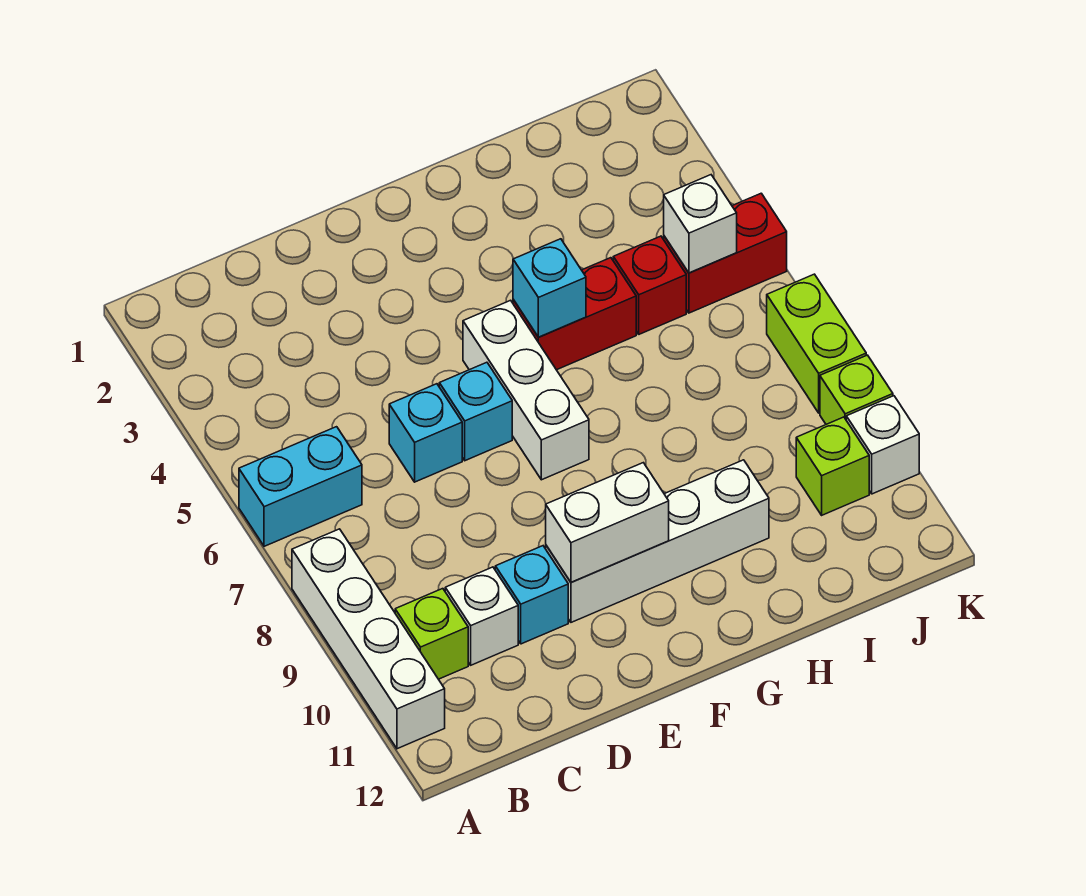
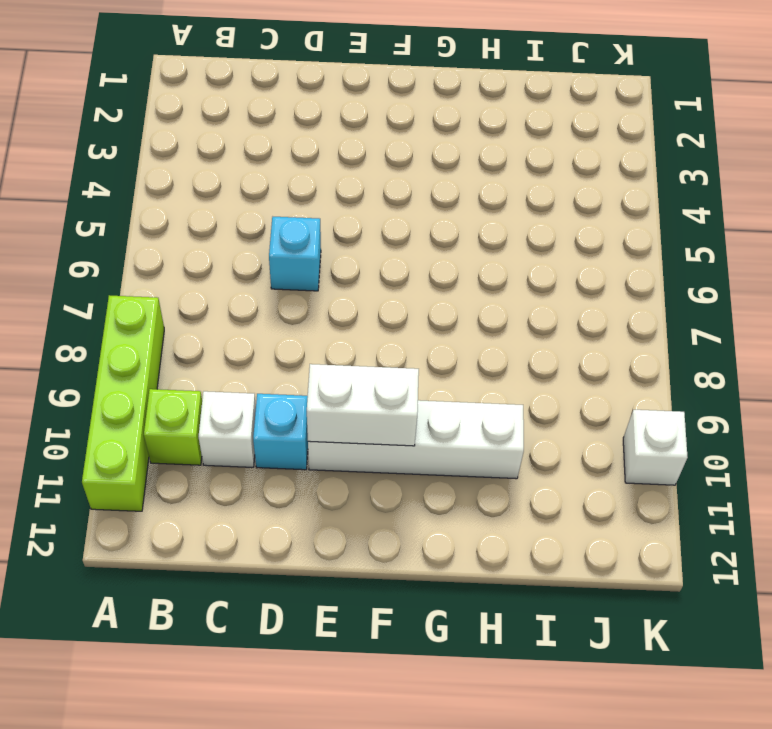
lime 1x4 brick [82,295,164,511] -> white 1x4 brick [292,529,445,749]
none -> cyan 1x2 brick [239,427,362,546]
none -> cyan 1x1 brick [439,362,512,461]
none -> white 1x3 brick [463,300,589,480]

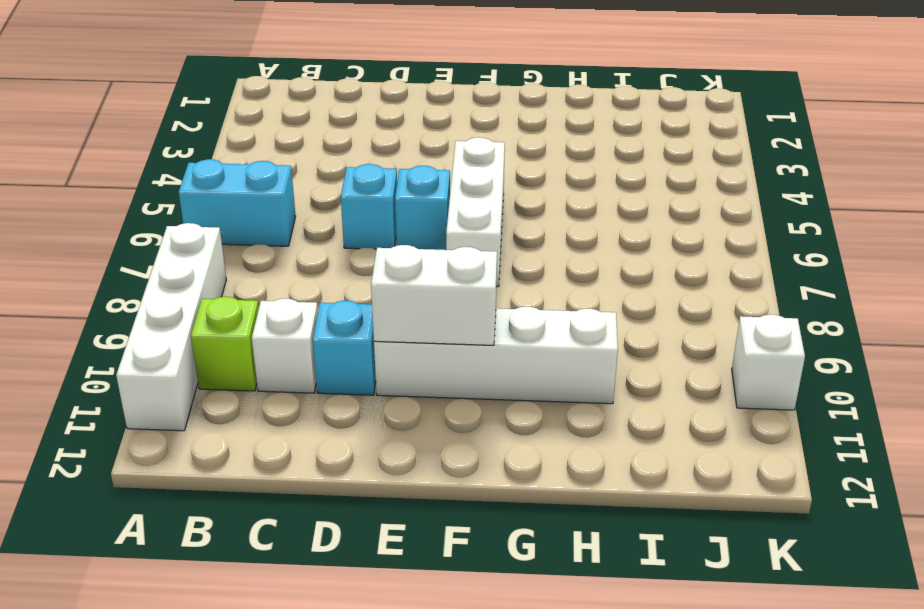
none -> red 1x2 brick [513,258,636,370]
none -> red 1x1 brick [613,236,686,334]
none -> red 1x2 brick [664,193,787,313]

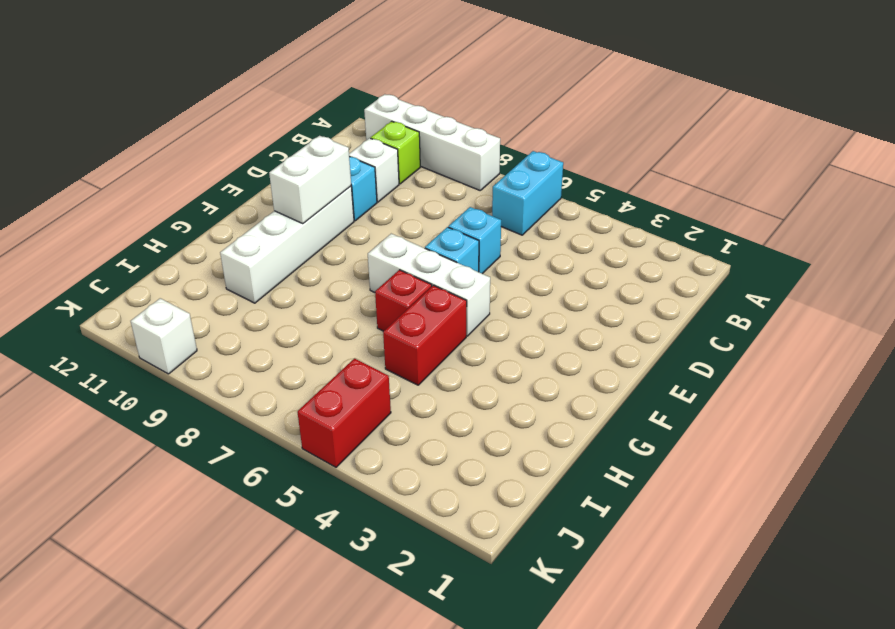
red 1x1 brick [375,270,432,331] -> red 1x1 brick moved to [613,236,686,334]
none -> lime 1x1 brick [796,417,869,515]
none -> lime 1x2 brick [767,274,866,413]
none -> lime 1x1 brick [820,355,893,424]

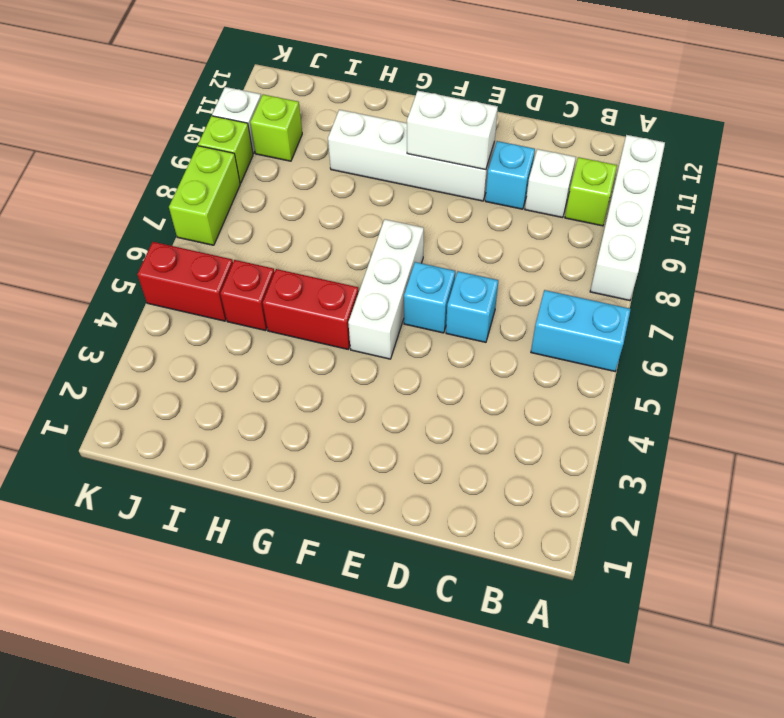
none -> cyan 1x1 brick [513,239,586,337]
none -> white 1x1 brick [664,175,737,273]

